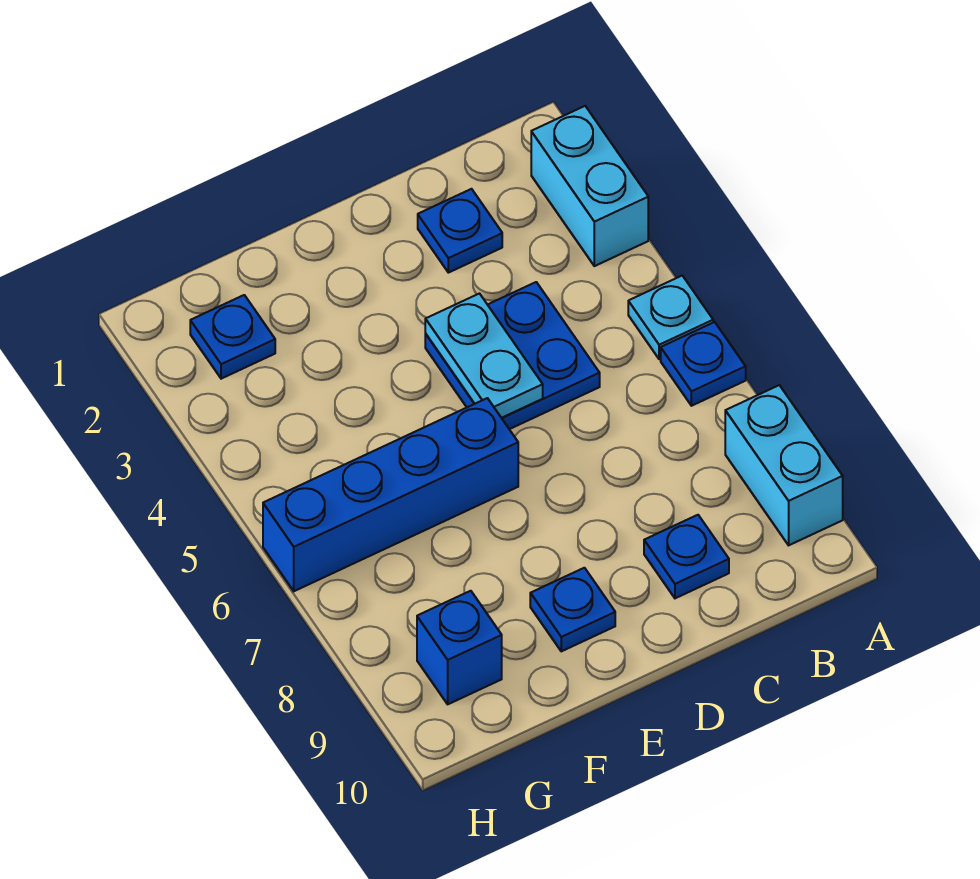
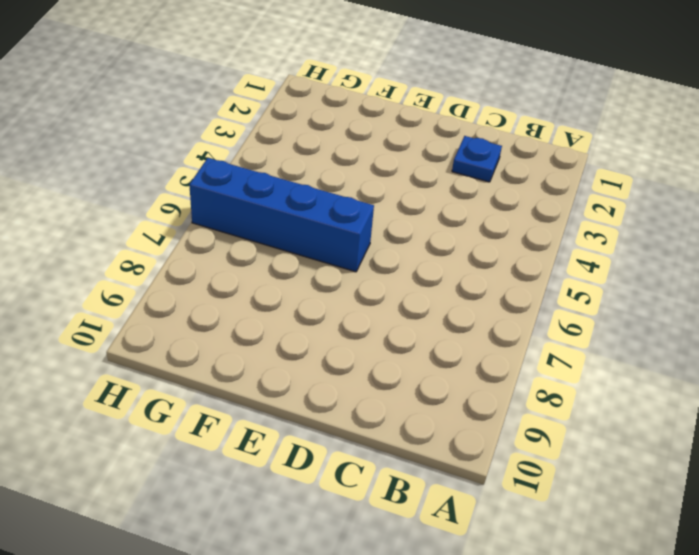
none -> cyan 1x2 brick [531,106,648,266]
none -> cyan 1x1 plate [628,276,713,359]
none -> blue 1x1 plate [661,322,746,406]

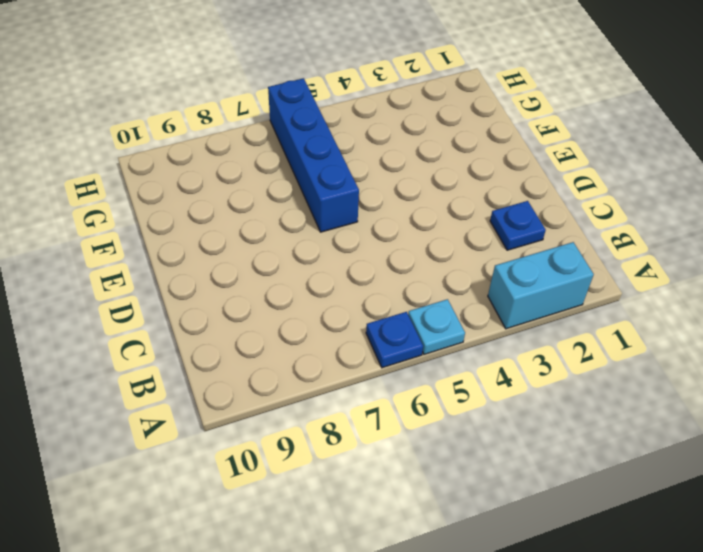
none -> cyan 1x2 brick [725,385,843,545]
none -> blue 2x2 plate [425,282,600,429]
none -> blue 1x1 plate [644,515,729,598]

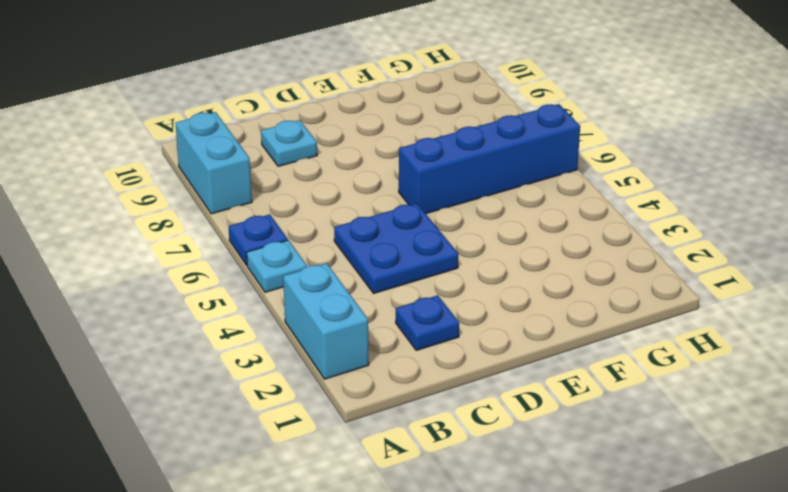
cyan 1x1 plate [261,120,317,166] -> blue 1x1 plate [644,515,729,598]
none -> blue 1x1 plate [530,568,615,651]
none -> blue 1x1 plate [190,295,275,379]
none -> blue 1x1 brick [417,591,502,704]

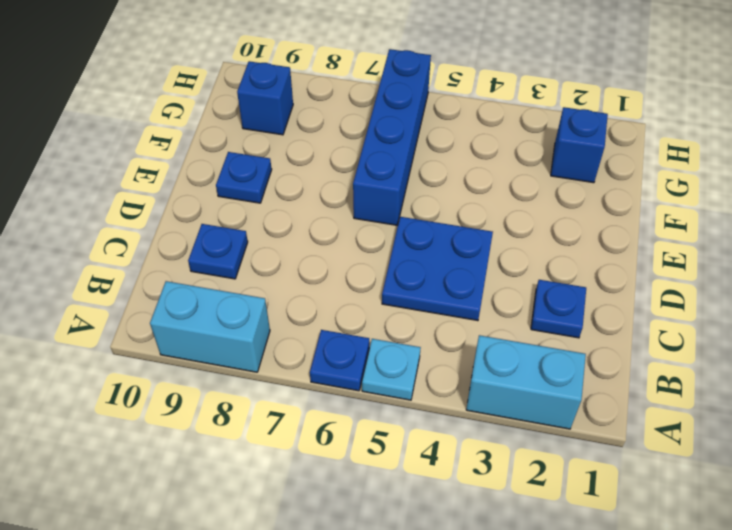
blue 1x1 brick [551,107,608,183] -> blue 1x1 plate [190,295,275,379]
none -> cyan 1x2 plate [425,294,543,418]

